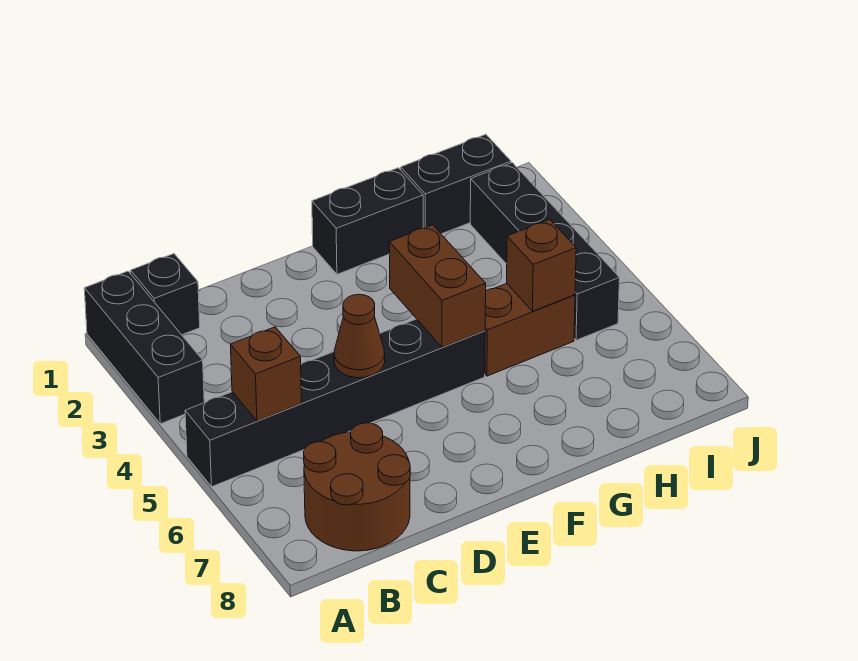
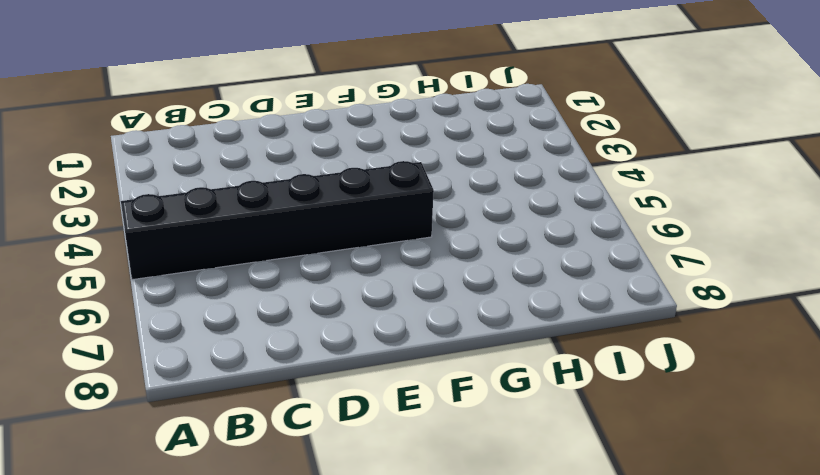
none -> black 1x3 brick [84,271,204,424]
none -> black 1x1 brick [131,254,200,335]
none -> brown 2x2 round brick [304,423,410,551]

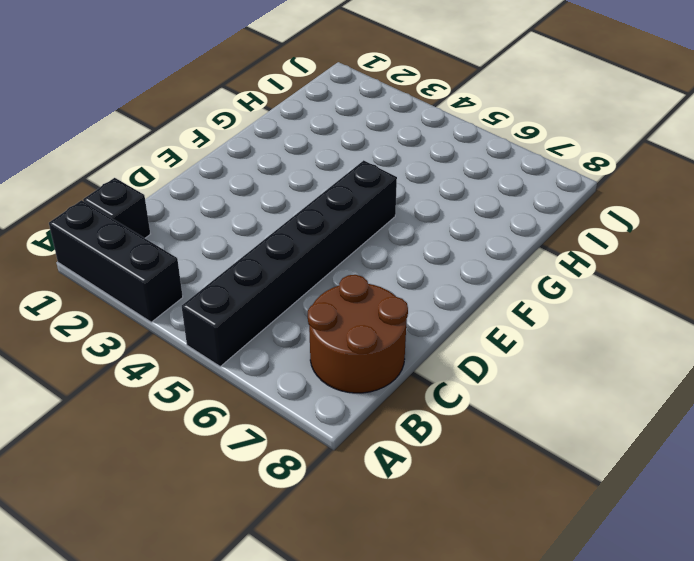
none -> black 1x2 brick [312,168,423,274]
none -> brown 1x2 brick [485,283,575,376]
none -> black 1x2 brick [401,134,511,234]

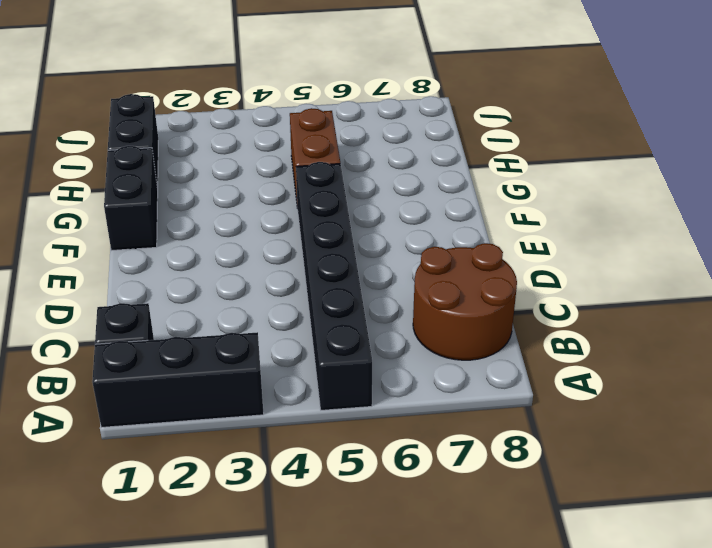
none -> black 1x4 brick [470,163,620,340]
none -> brown 1x1 brick [231,327,301,421]
none -> brown 1x1 cone [334,294,385,378]

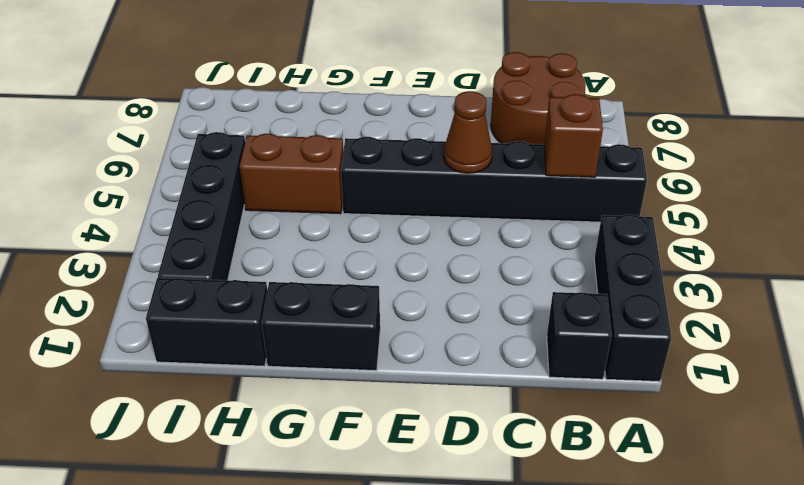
none -> brown 1x2 brick [389,225,486,347]
none -> brown 1x1 brick [507,219,576,311]

